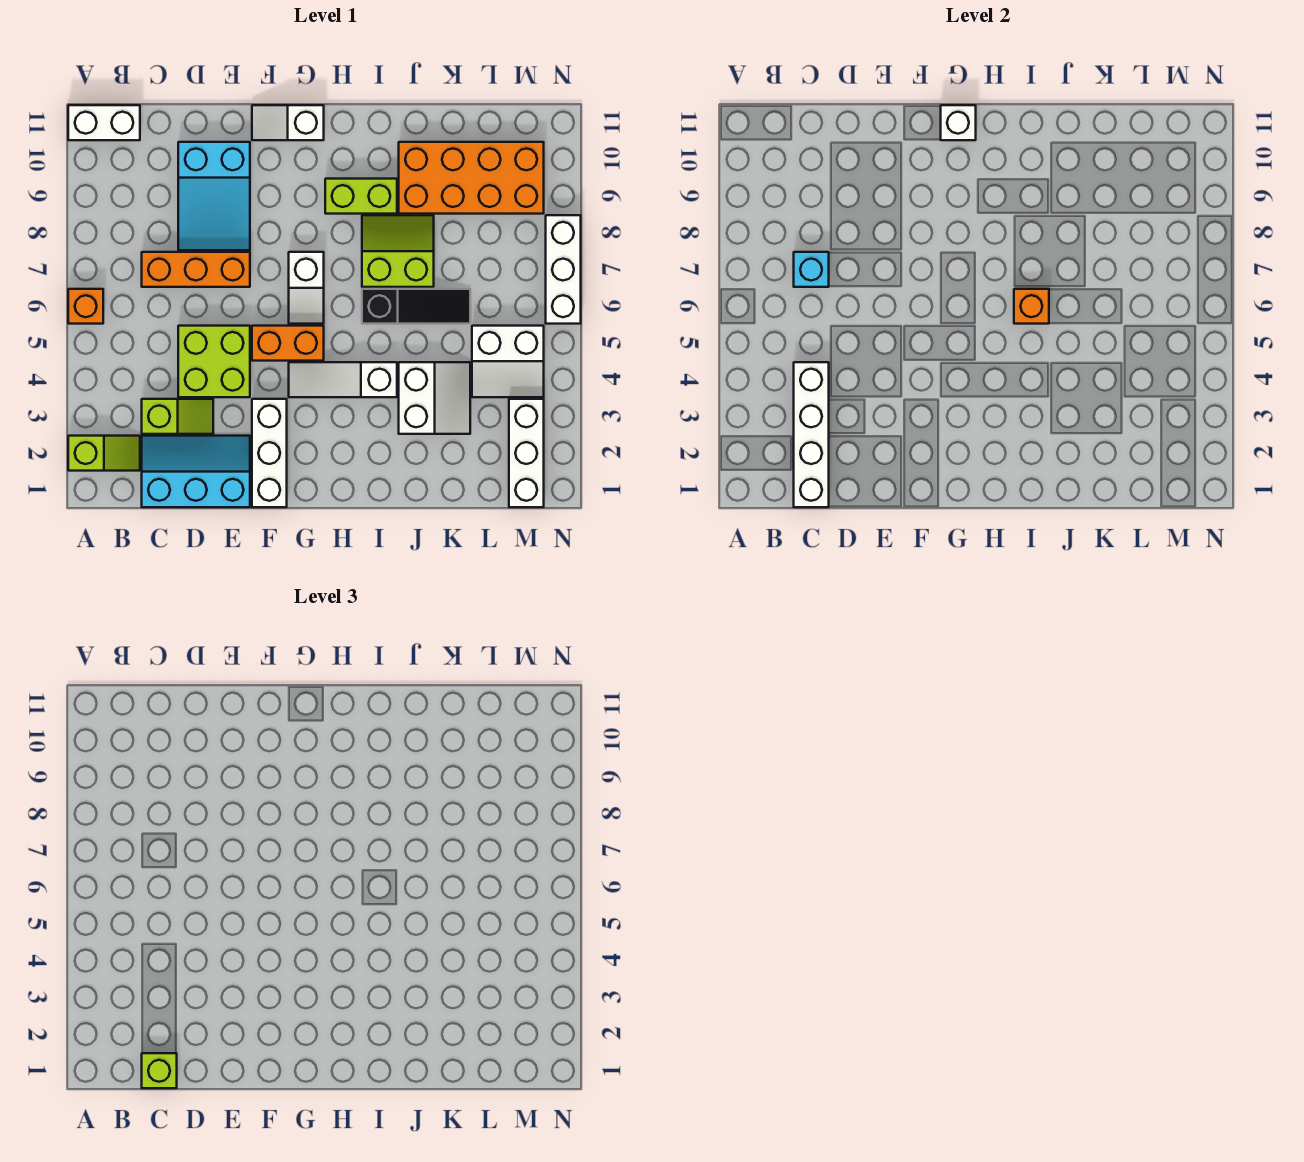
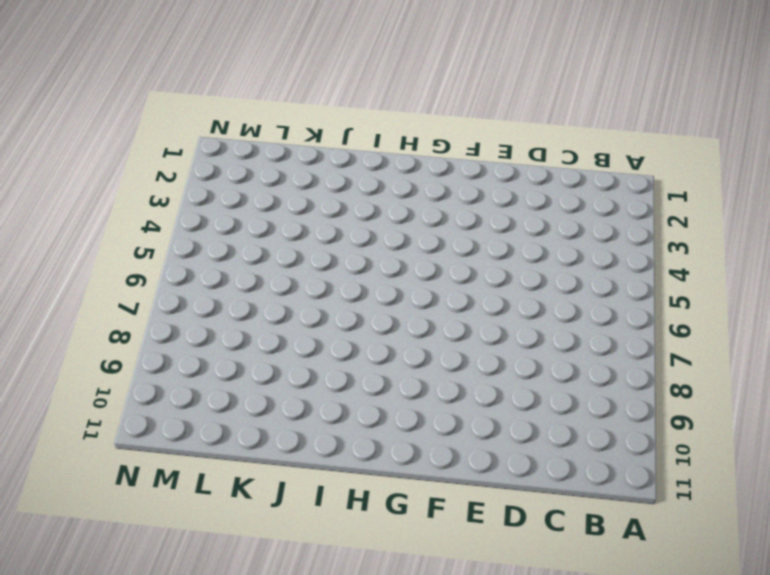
none -> lime 1x2 slope [68,436,140,471]
none -> orange 1x1 brick [68,289,103,324]
none -> white 1x2 brick [68,105,140,140]

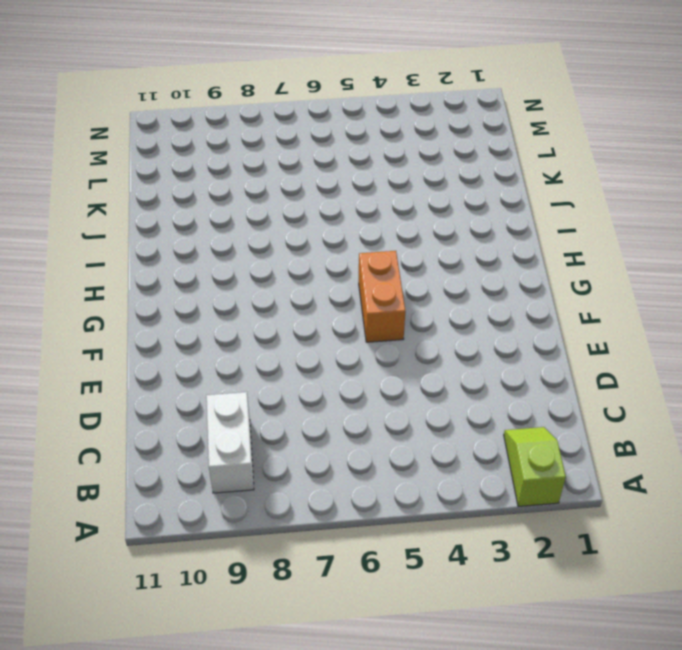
white 1x2 brick [206,392,254,493] -> white 1x2 brick moved to [68,105,140,140]
none -> orange 1x1 brick [68,289,103,324]
none -> cyan 2x3 slope [142,436,250,507]
none -> lime 1x2 slope [142,399,213,434]

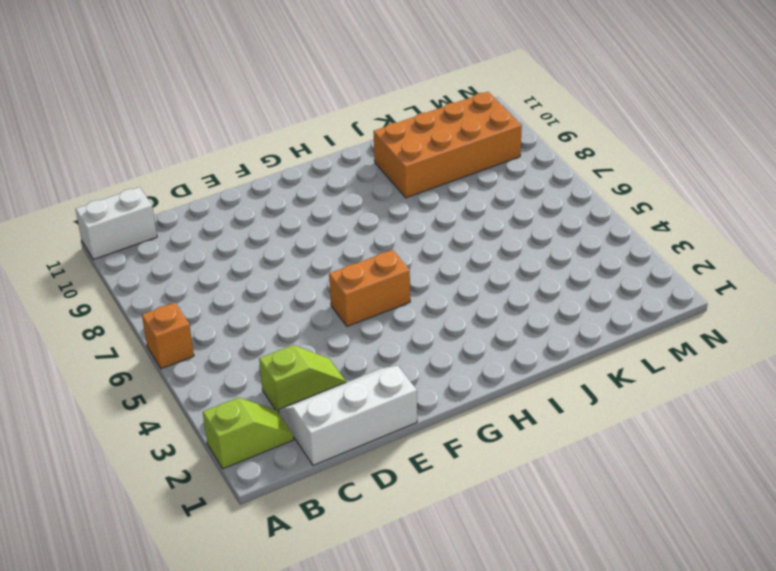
white 2x3 slope [279,366,417,465] -> cyan 2x3 slope [142,436,250,507]
none -> orange 1x3 brick [142,252,250,287]
none -> lime 2x2 brick [178,326,250,397]
none -> cyan 2x3 slope [178,142,250,250]

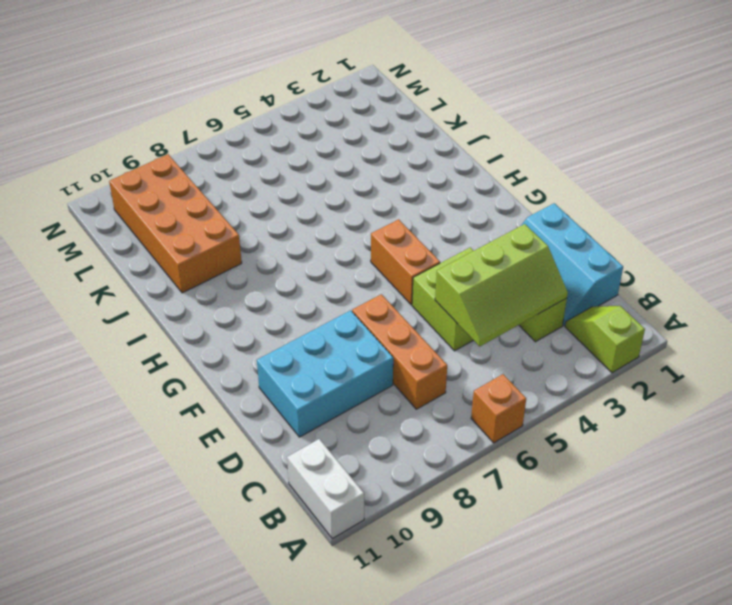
lime 2x3 slope [435,224,568,346] -> white 1x4 brick [794,362,829,507]
cyan 2x3 brick [257,311,393,437] -> cyan 2x3 slope [178,142,250,250]
none -> white 1x3 brick [252,399,287,507]
none -> white 1x2 slope [252,105,324,140]
none -> white 1x3 slope [289,362,397,397]

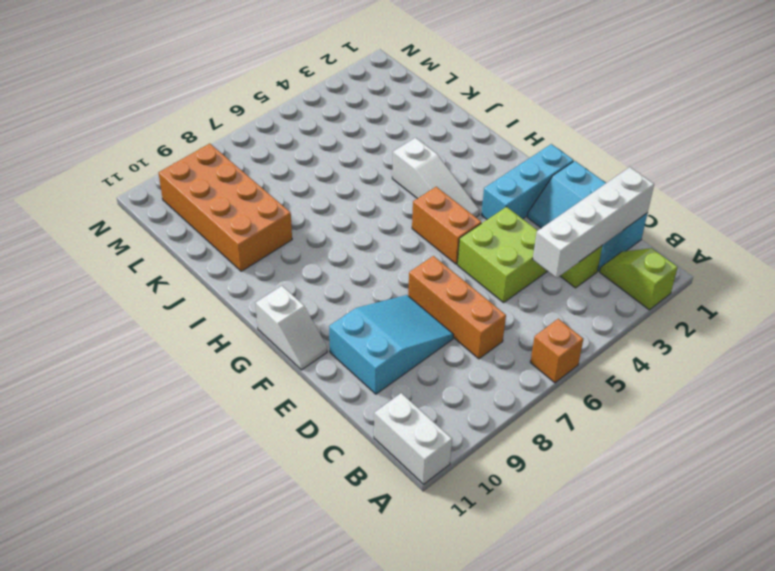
cyan 1x3 brick [481,144,574,219] -> white 1x3 brick [252,399,287,507]
none -> white 1x2 slope [289,252,324,324]
none -> lime 1x2 brick [325,179,397,214]
none -> black 1x3 slope [362,289,470,324]

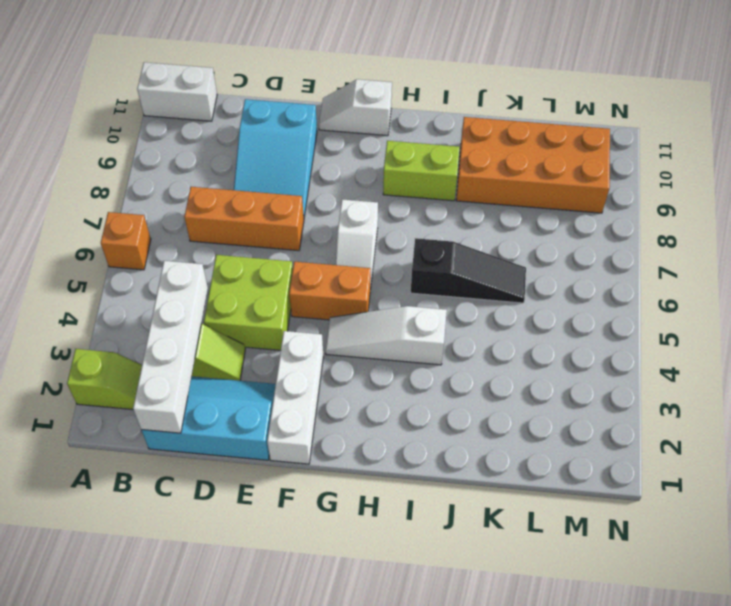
none -> lime 2x2 slope [362,215,434,287]
none -> white 2x2 slope [399,362,470,434]
none -> white 2x2 slope [472,326,544,397]

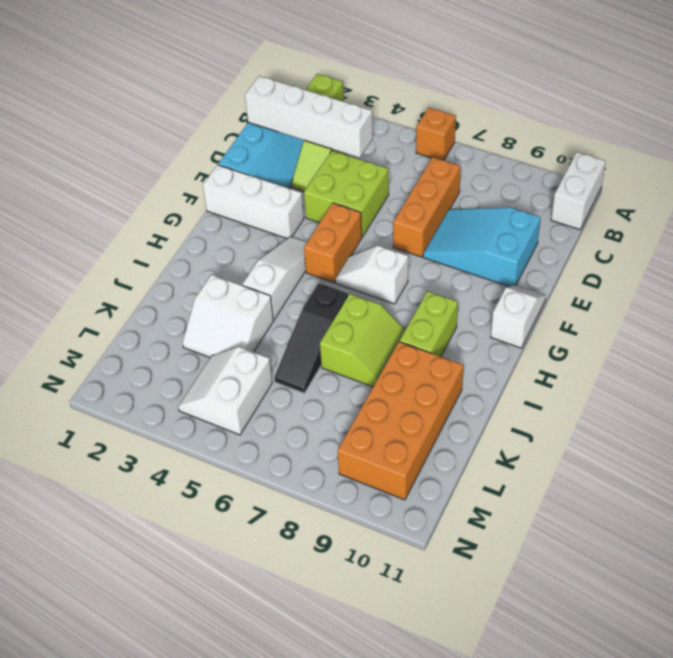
none -> white 1x3 brick [509,399,544,507]
none -> white 1x3 brick [546,215,581,324]
none -> cyan 1x1 brick [794,252,829,287]

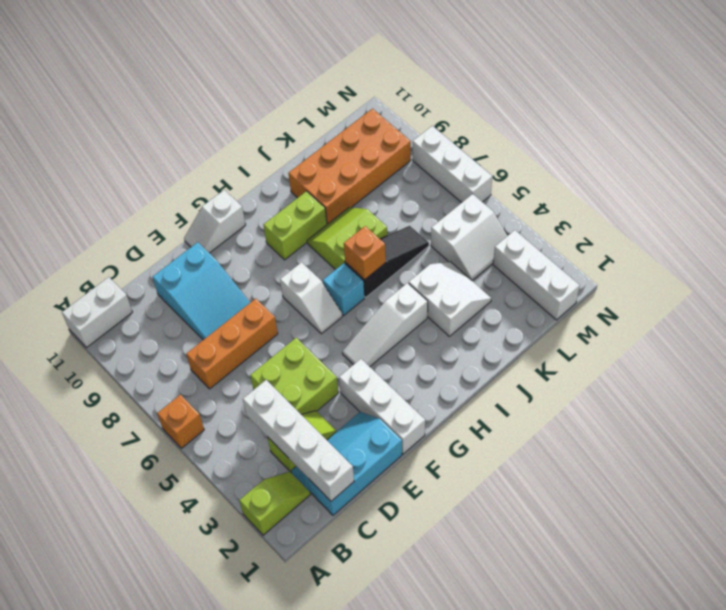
cyan 1x1 brick [323,263,365,315] -> cyan 1x1 brick moved to [794,252,829,287]
none -> orange 1x2 brick [252,326,324,361]
none -> white 1x1 brick [941,105,976,140]
none -> lime 1x1 brick [142,1053,177,1088]

